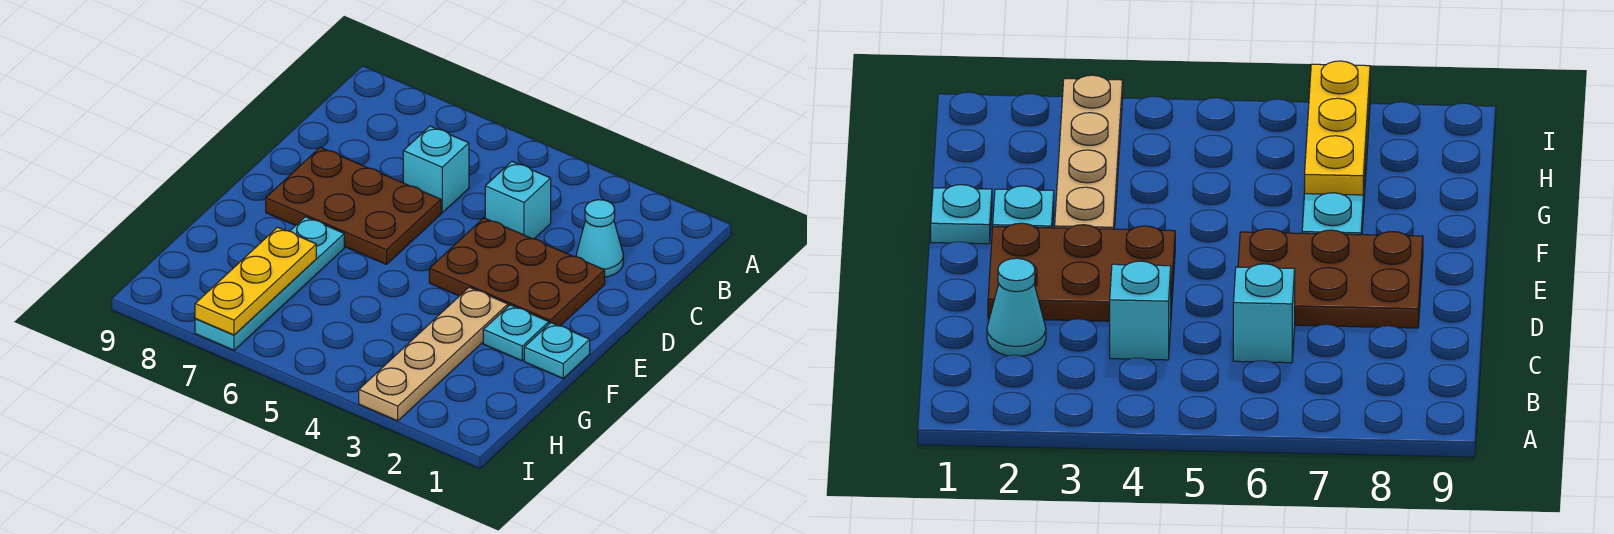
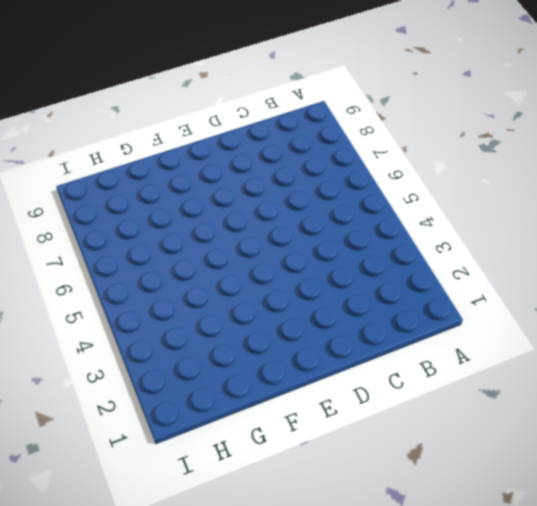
none -> cyan 1x1 cone [576,200,623,277]
none -> cyan 1x1 brick [485,161,551,239]

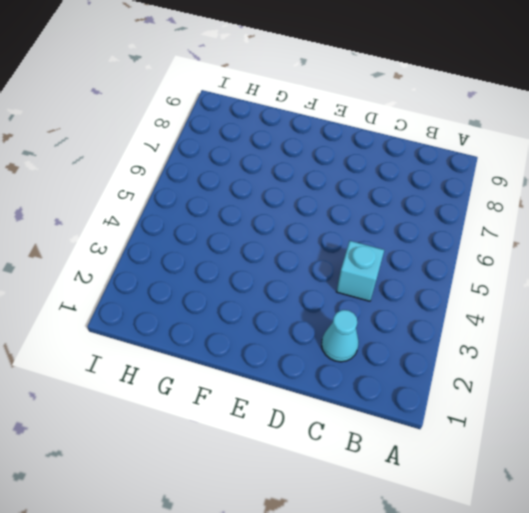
none -> cyan 1x1 brick [403,126,469,213]
none -> brown 2x3 plate [429,218,605,326]

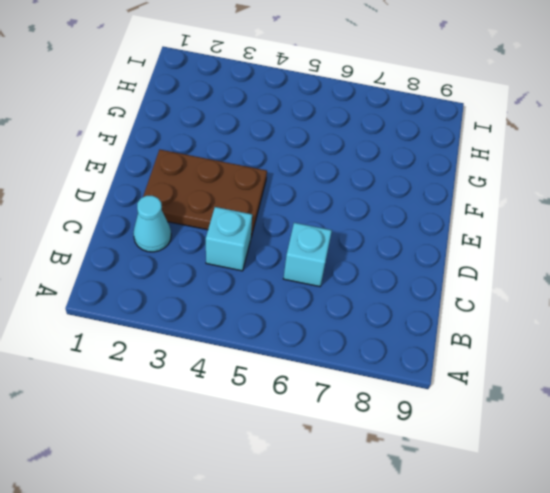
none -> brown 2x3 plate [266,147,441,265]
none -> cyan 1x1 plate [524,323,590,378]

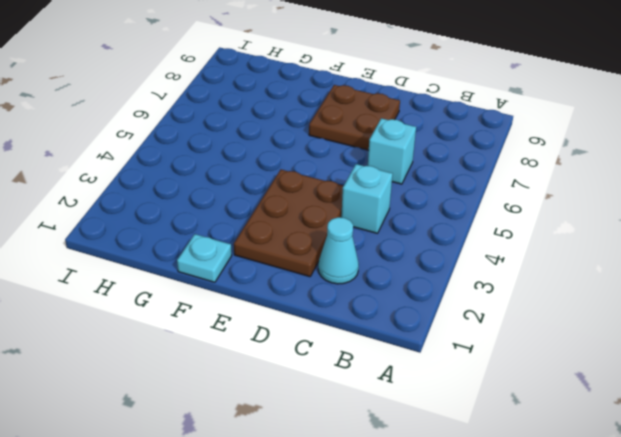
brown 2x2 plate [309,85,400,150] -> brown 2x3 plate [266,147,441,265]
none -> cyan 1x1 plate [483,305,549,361]
none -> tan 1x4 plate [359,287,508,421]

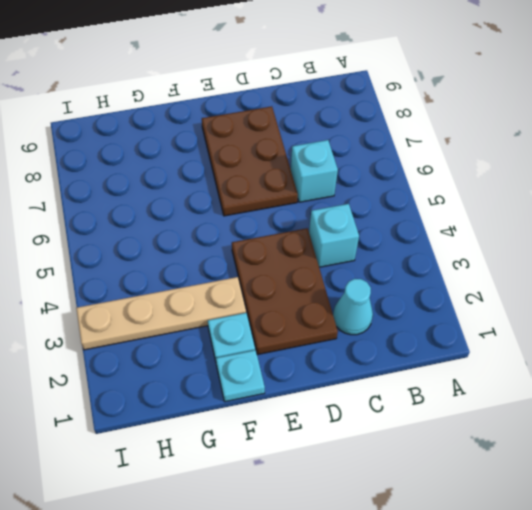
none -> cyan 1x4 plate [195,217,344,350]
none -> yellow 1x3 plate [195,227,316,335]

